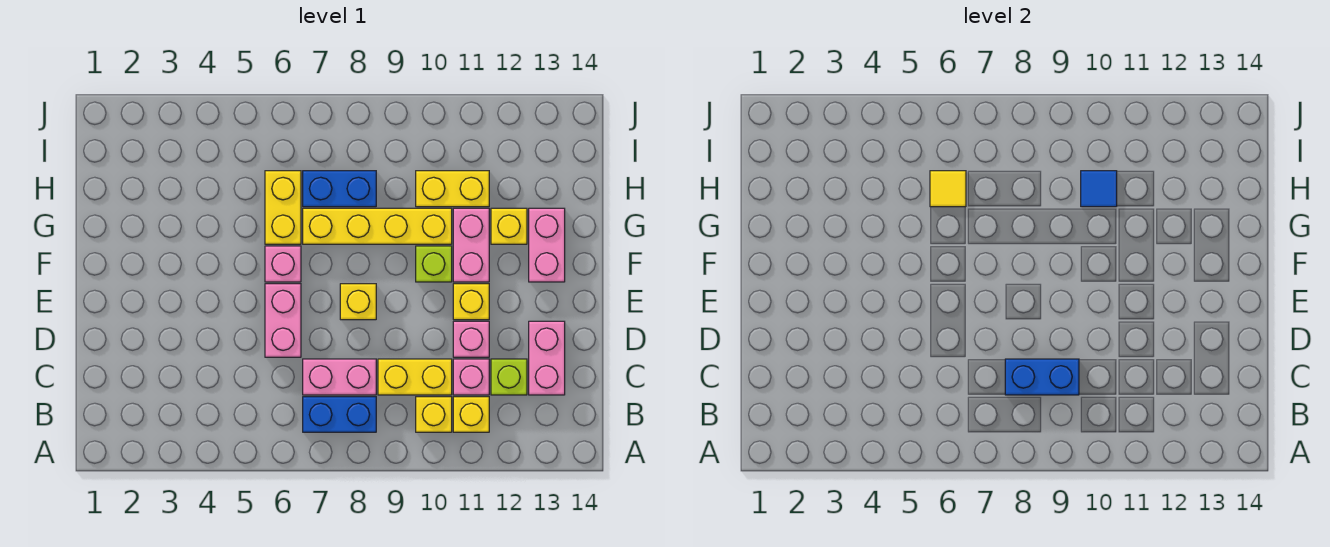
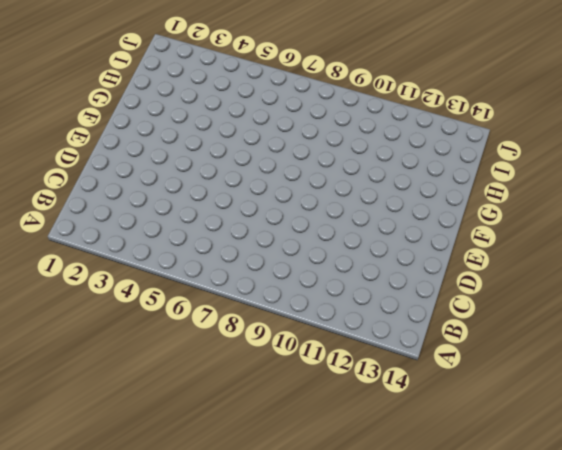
none -> blue 1x2 brick [303,397,376,432]
none -> yellow 1x1 brick [416,397,452,432]
none -> yellow 1x1 brick [453,397,489,432]

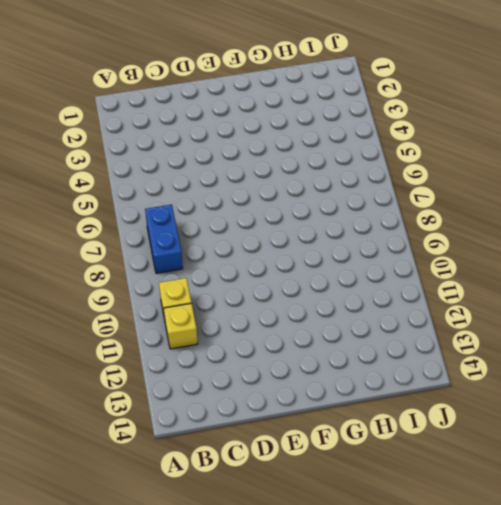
none -> pink 1x2 brick [303,359,376,395]
none -> yellow 1x2 brick [378,359,452,395]
none -> pink 1x1 brick [453,359,489,395]

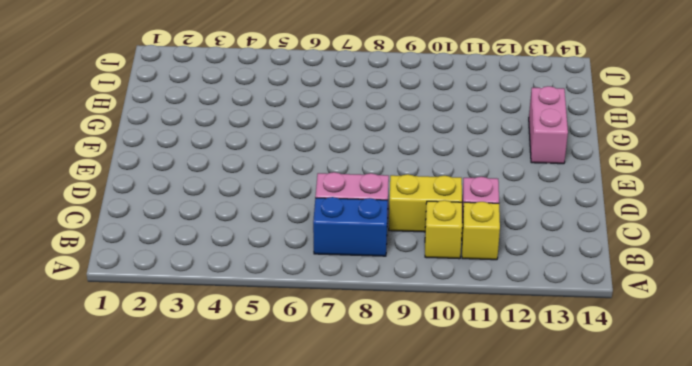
none -> lime 1x1 brick [491,359,527,395]
none -> pink 1x2 brick [529,321,565,395]
none -> pink 1x2 brick [265,284,301,357]

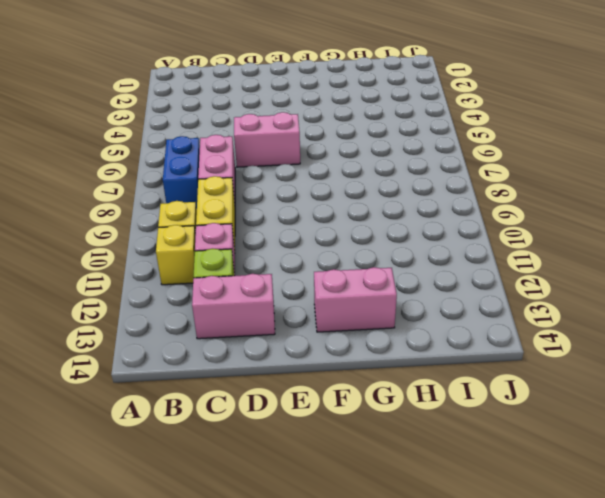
none -> pink 1x1 brick [453,321,489,357]
none -> yellow 1x1 brick [340,284,376,320]
none -> yellow 1x1 brick [453,284,489,320]

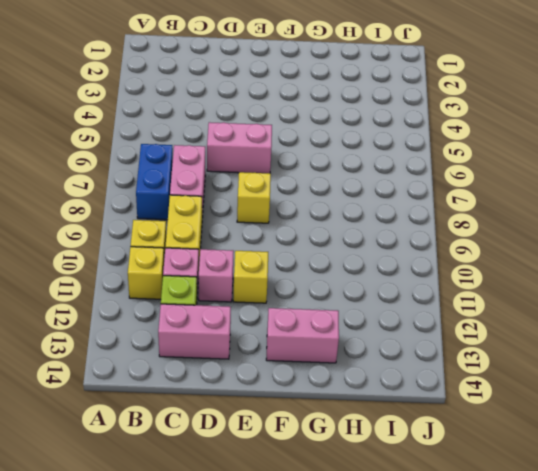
none -> pink 1x1 brick [265,246,301,282]
none -> lime 1x1 brick [416,246,452,282]
none -> pink 1x2 brick [453,208,489,282]

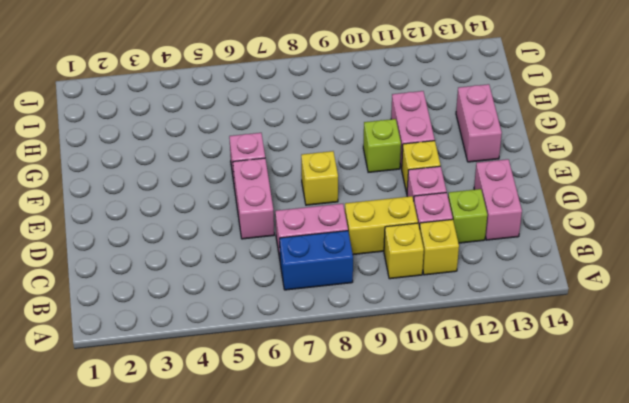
none -> yellow 1x2 brick [265,171,301,244]
none -> yellow 1x4 brick [303,208,452,244]
none -> yellow 1x1 brick [491,208,527,244]

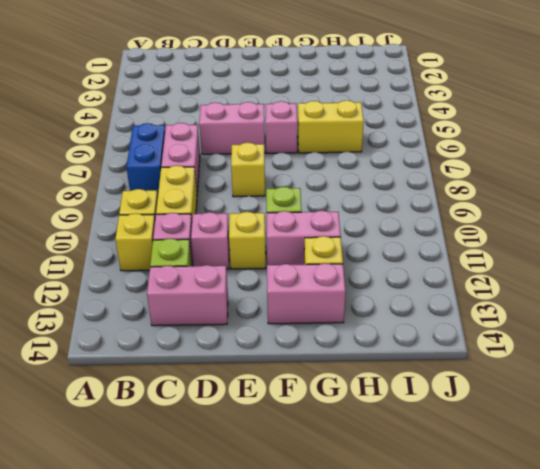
none -> yellow 1x4 brick [303,208,452,244]
none -> blue 1x2 brick [303,171,376,207]
none -> yellow 1x2 brick [416,171,489,207]

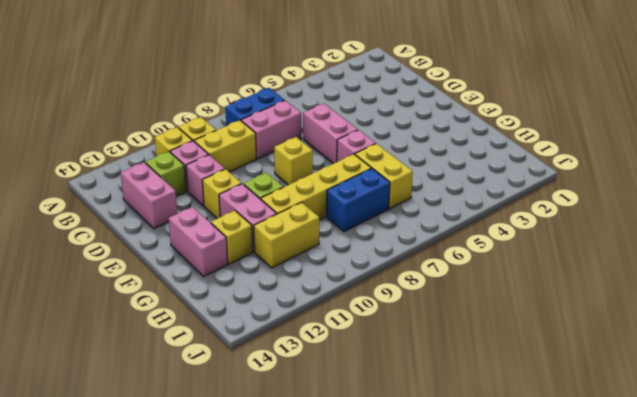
none -> blue 1x2 brick [1005,359,1079,395]
none -> yellow 1x1 tile [930,171,966,207]
none -> blue 1x1 tile [1081,171,1117,207]

